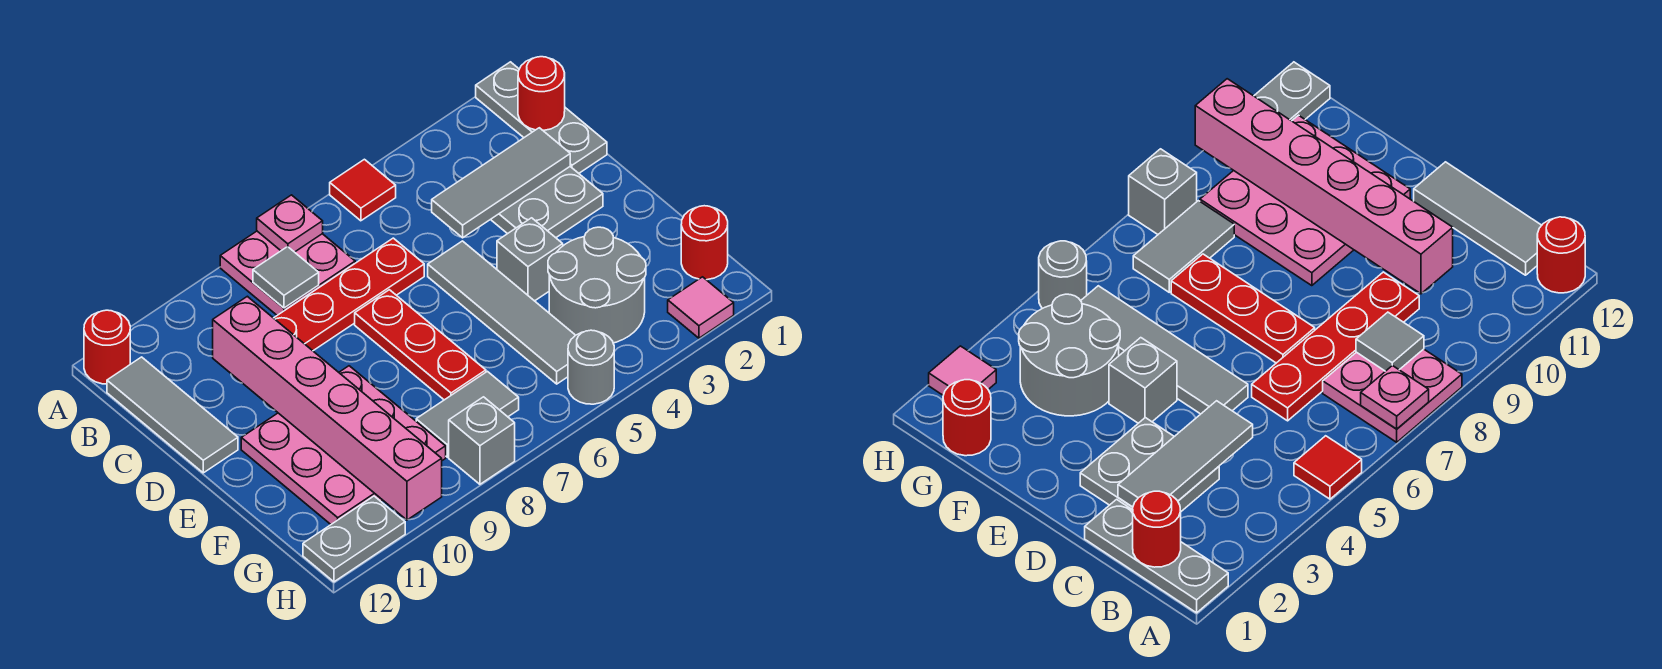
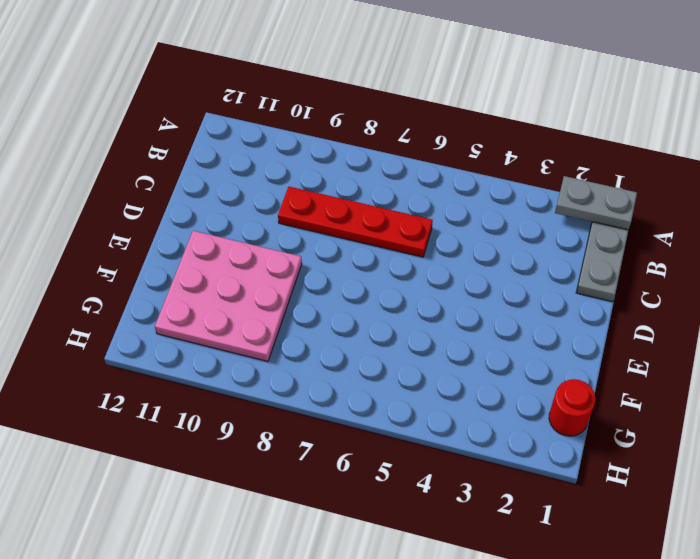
grey 1x2 plate [555,176,637,230] -> grey 1x2 plate moved to [303,496,405,582]
none -> red 1x1 tile [330,159,396,221]
none -> pink 2x2 plate [220,231,355,315]
none -> red 1x1 round brick [84,310,130,384]

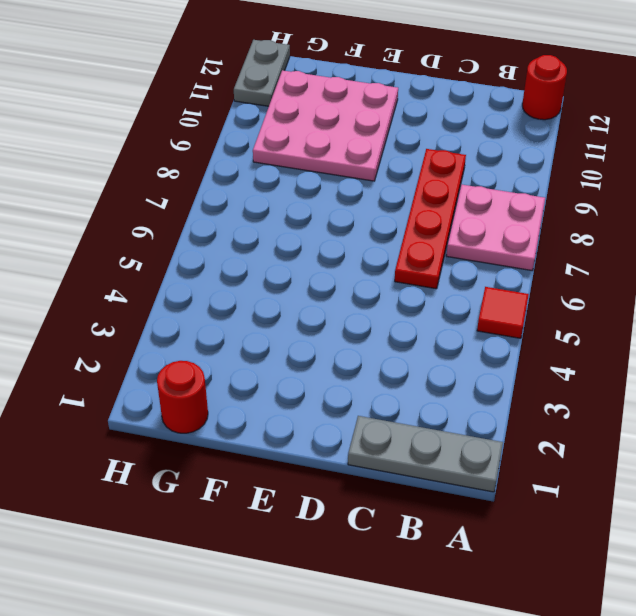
none -> grey 1x3 tile [107,357,238,473]
none -> grey 2x2 plate [491,167,603,238]
none -> grey 1x4 tile [428,241,575,384]

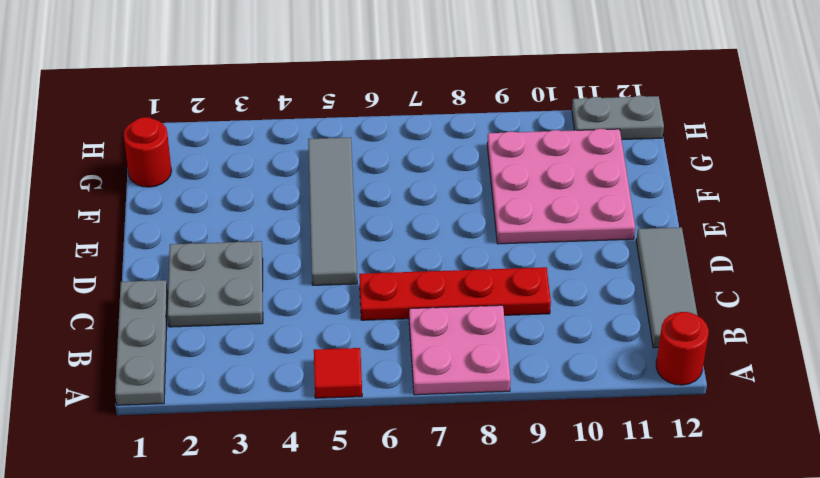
none -> red 1x3 plate [355,290,486,400]
none -> grey 1x1 brick [497,218,563,301]
none -> grey 2x2 round brick [548,227,646,343]

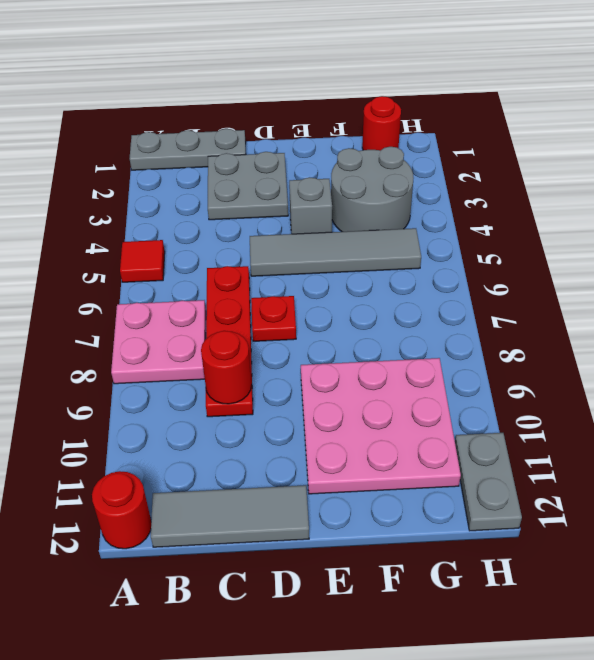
red 1x1 round brick [201,331,252,404] -> red 1x1 round brick moved to [518,57,565,130]
red 1x1 plate [251,296,296,341] -> red 1x3 plate [355,290,486,400]
none -> grey 1x2 tile [416,371,519,457]
none -> pink 1x1 tile [668,277,734,338]
none -> grey 1x1 round brick [568,330,614,404]

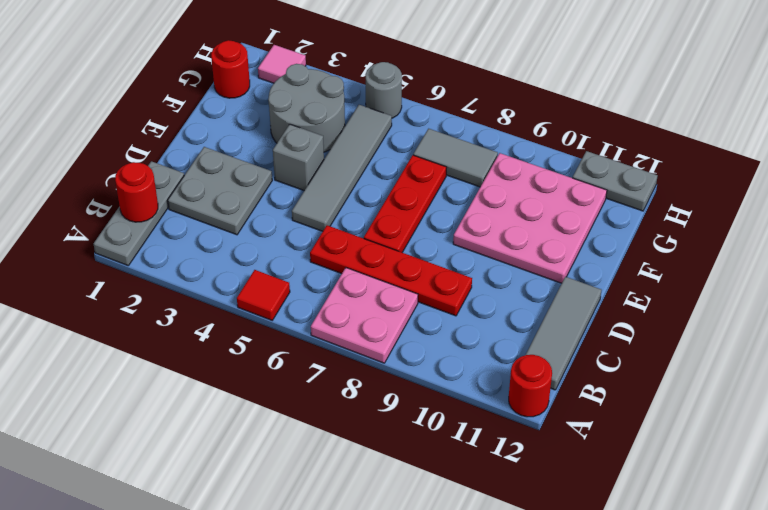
none -> grey 1x1 brick [449,397,515,484]
none -> pink 1x1 plate [257,195,323,252]
none -> grey 1x1 tile [253,247,319,308]

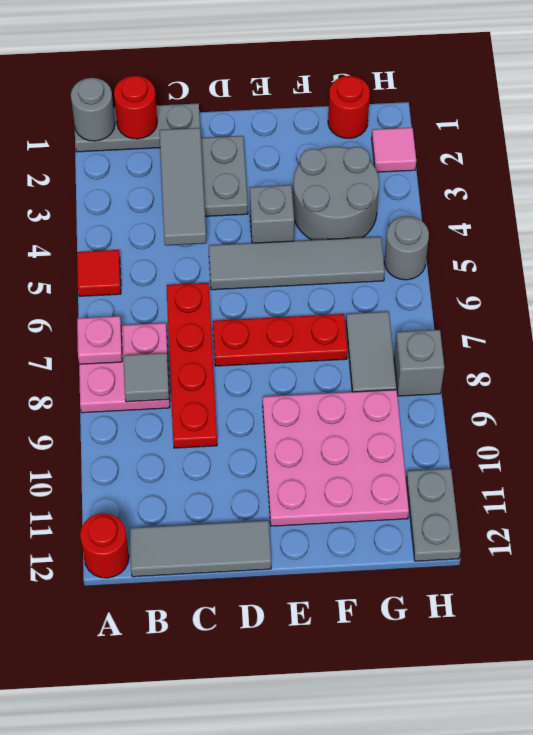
grey 1x1 round brick [71,78,115,141] -> none
none -> pink 1x6 brick [213,296,442,520]

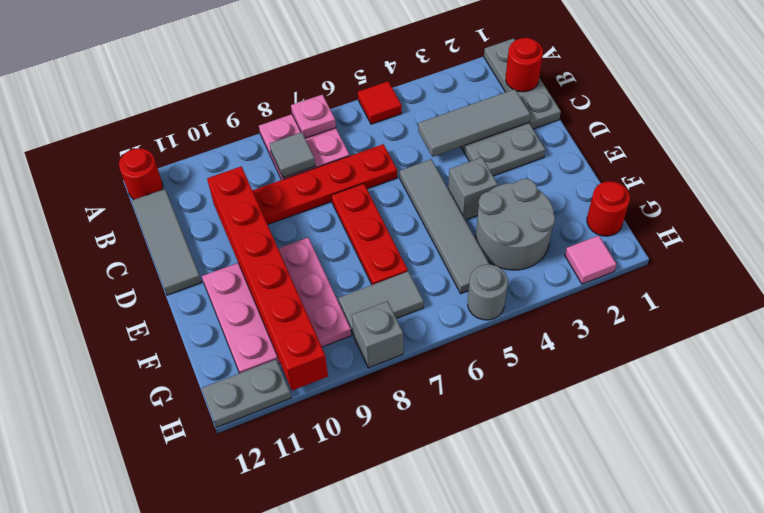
red 1x6 brick [207,166,328,390] -> pink 1x6 brick [213,296,442,520]

